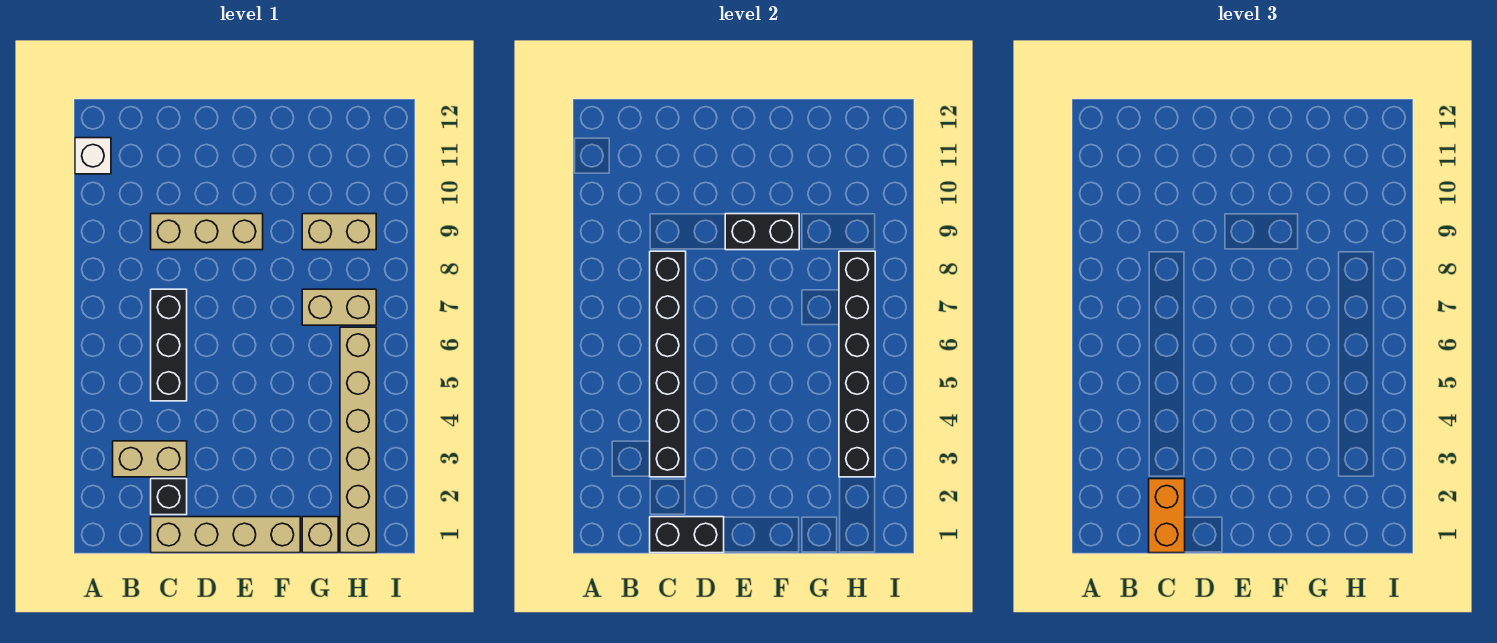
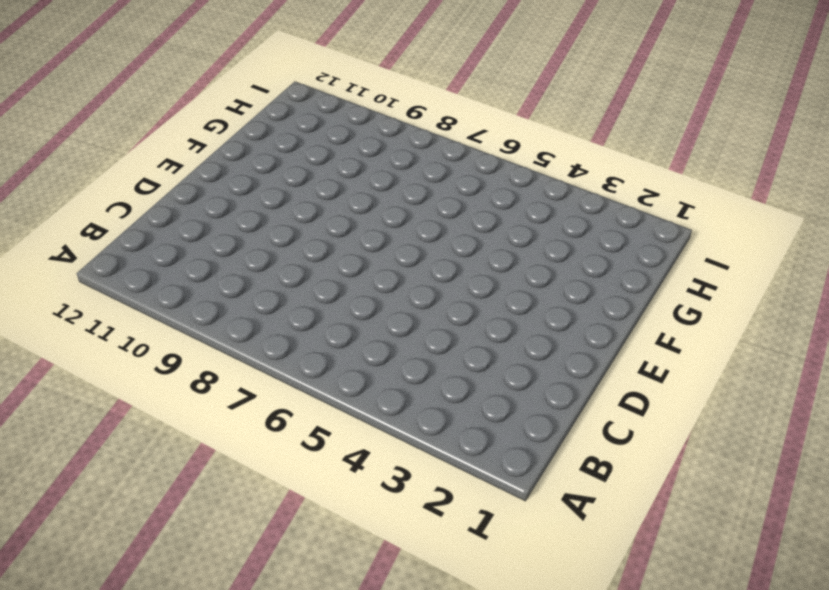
none -> white 1x1 brick [75,138,111,174]
none -> tan 1x2 brick [113,441,187,477]
none -> tan 1x4 brick [151,517,300,553]

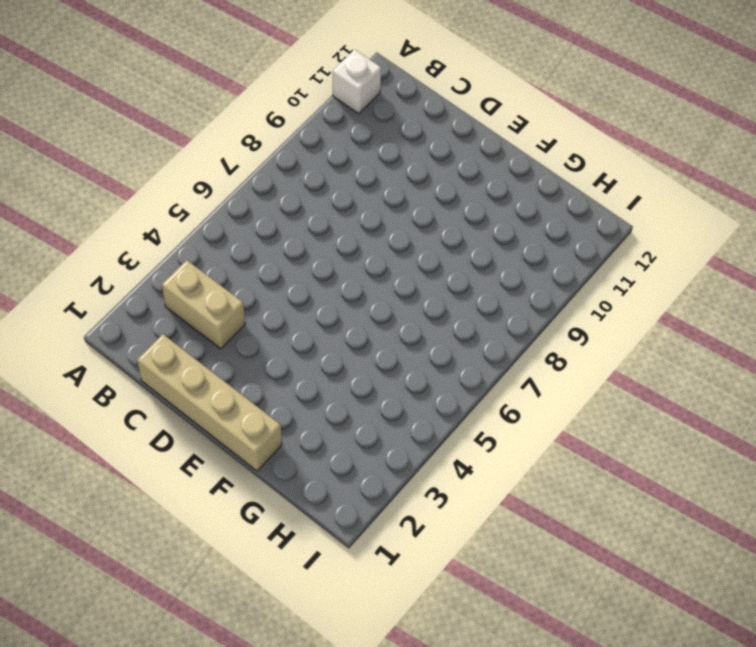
none -> black 1x1 brick [151,479,187,515]
none -> black 1x3 brick [151,289,187,401]
none -> tan 1x3 brick [151,214,263,250]

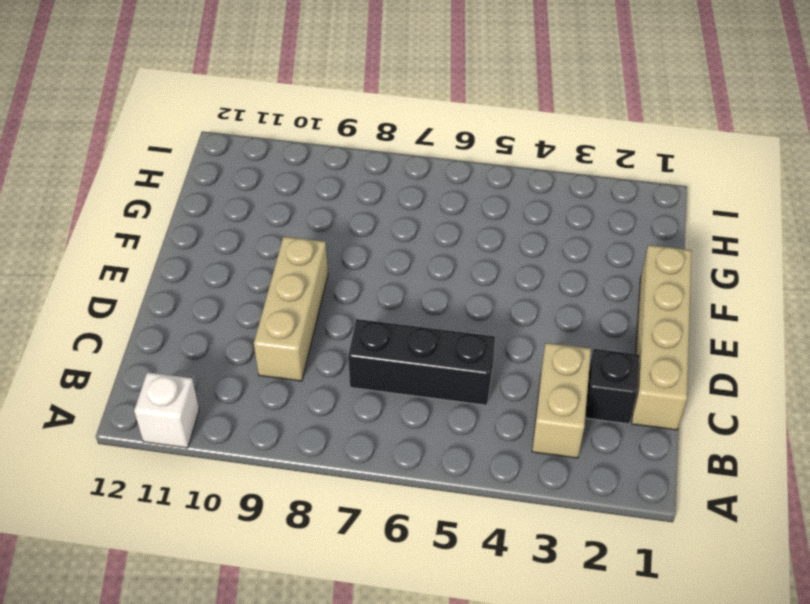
none -> tan 1x1 brick [302,517,338,553]
none -> tan 1x2 brick [302,289,376,325]
none -> tan 1x2 brick [302,214,376,250]

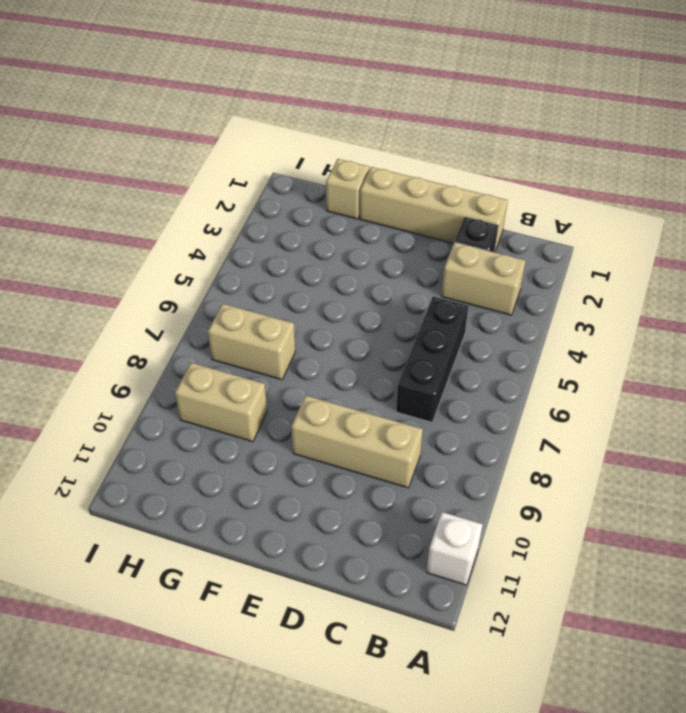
none -> tan 1x6 brick [340,327,376,553]
none -> black 1x2 brick [650,517,724,553]
none -> black 1x6 brick [650,251,686,477]

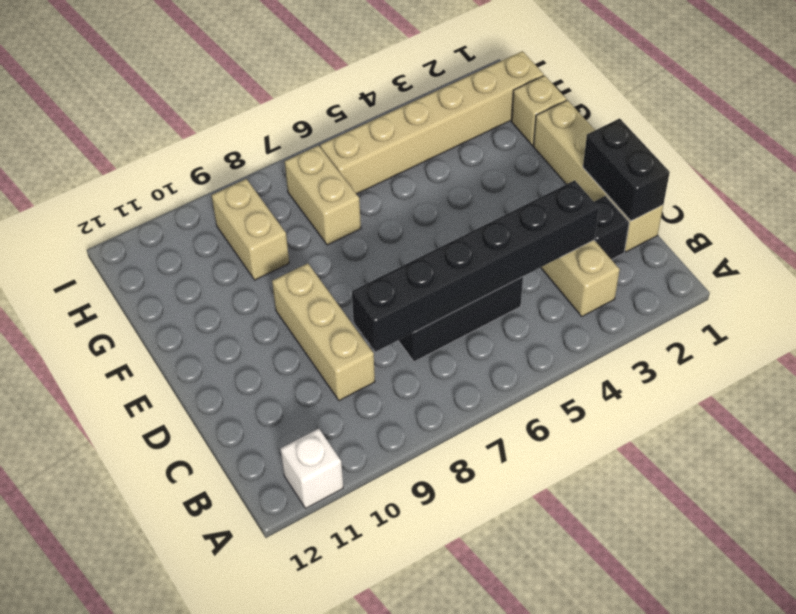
none -> black 1x2 brick [725,214,799,250]
none -> black 1x6 brick [839,251,875,477]
none -> orange 1x2 brick [1149,479,1185,553]

